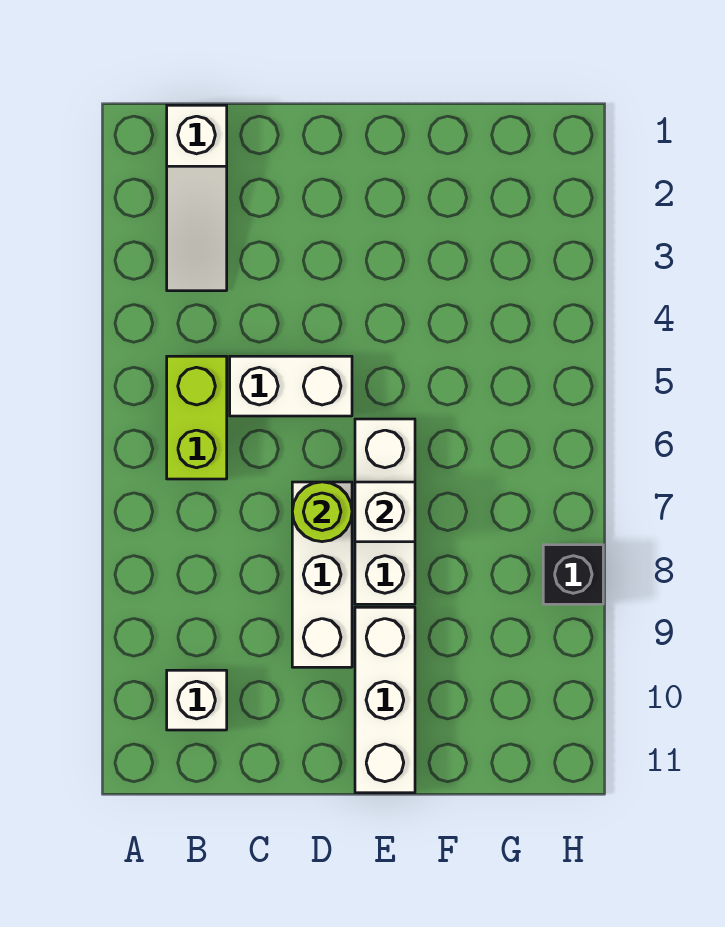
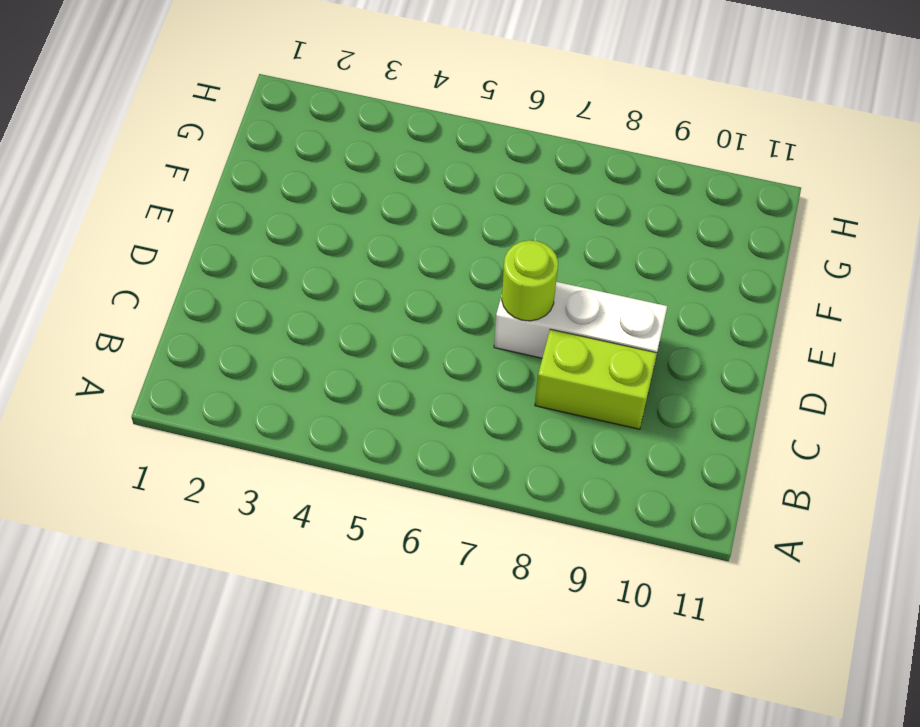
lime 1x2 brick [535,329,657,429] -> lime 1x2 brick moved to [167,356,227,479]
none -> white 1x3 slope [167,105,227,291]
none -> white 1x1 brick [167,670,227,730]

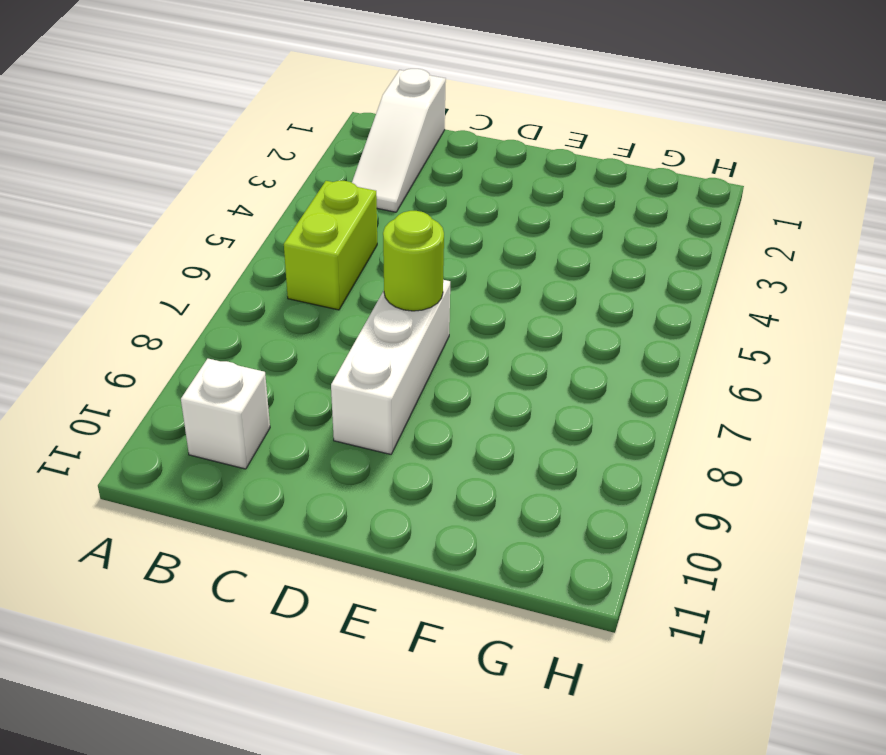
none -> white 1x2 brick [230,356,352,416]
none -> white 1x3 brick [355,419,415,604]

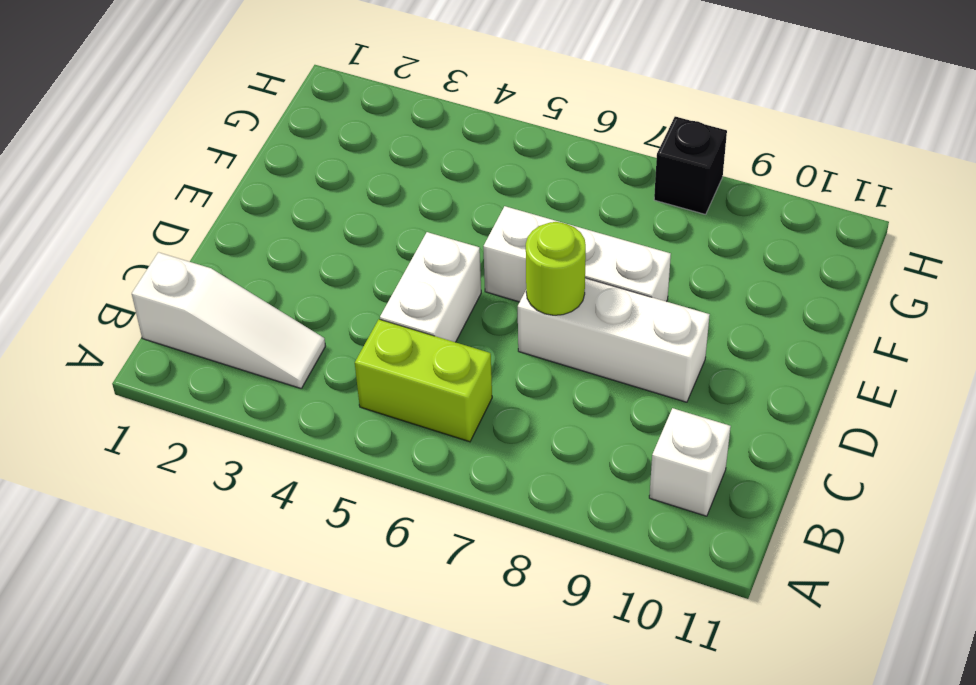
none -> white 1x3 brick [355,607,415,793]
none -> white 1x1 brick [355,482,415,542]

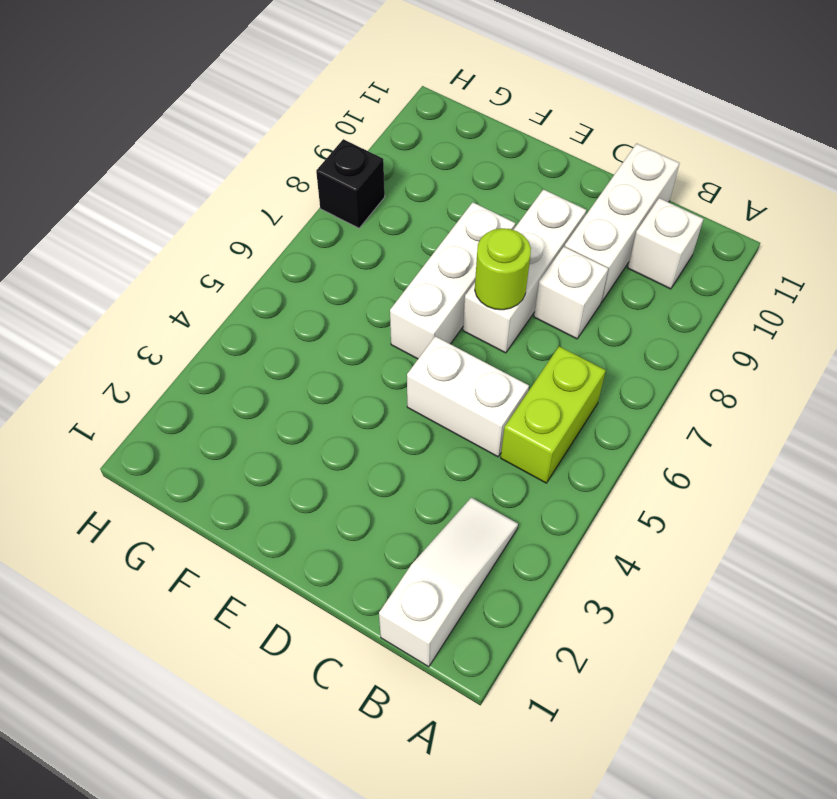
white 1x1 brick [534,247,608,339] -> white 1x1 brick moved to [355,482,415,542]
white 1x3 brick [565,144,680,302] -> white 1x3 brick moved to [355,607,415,793]

